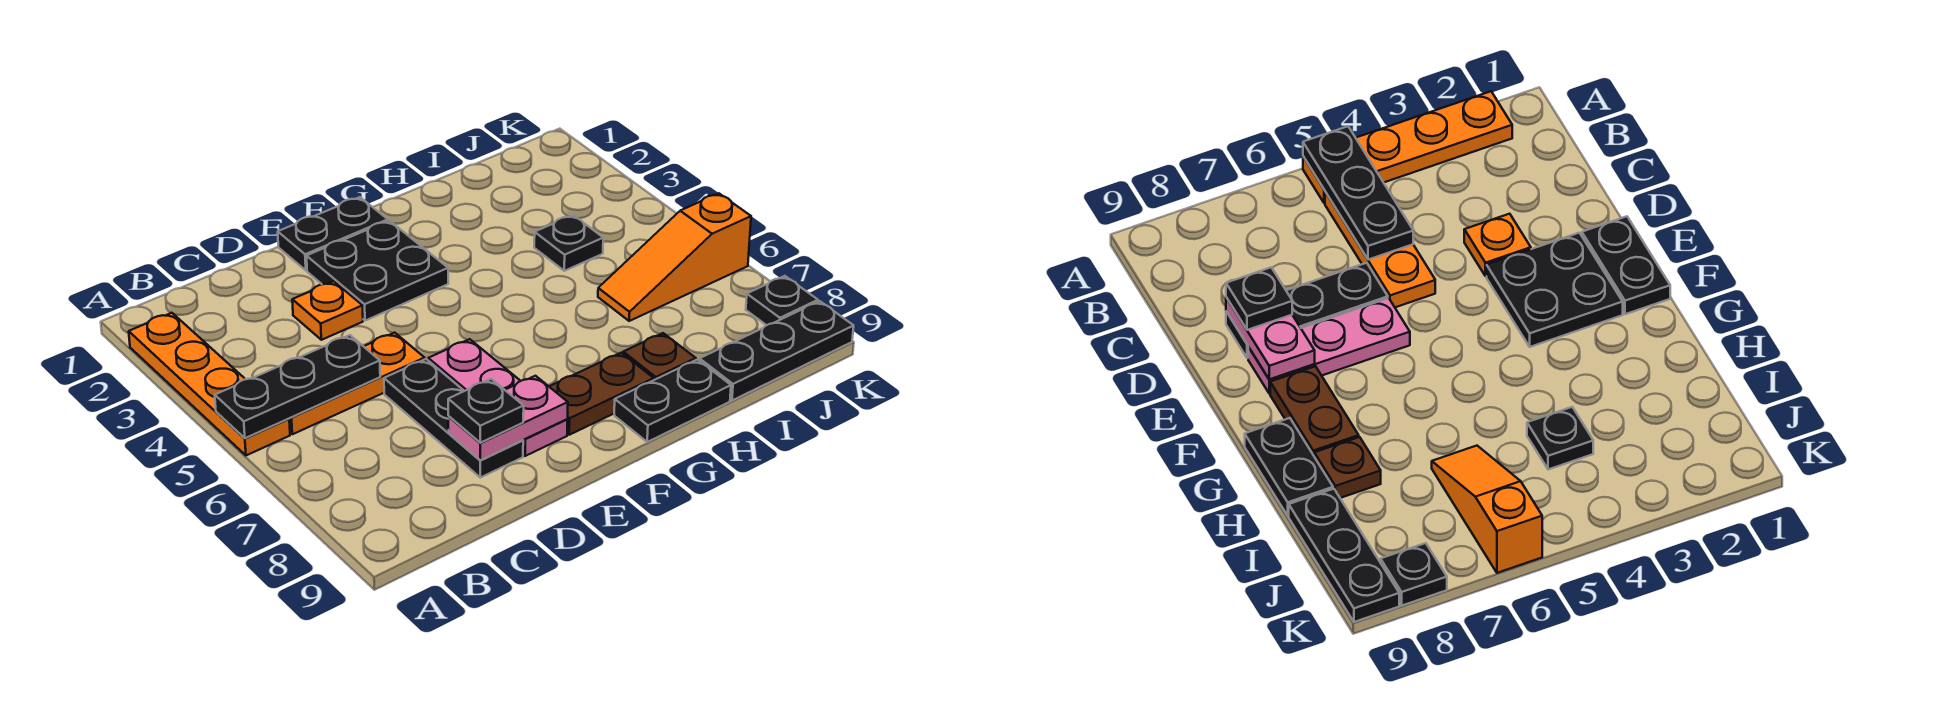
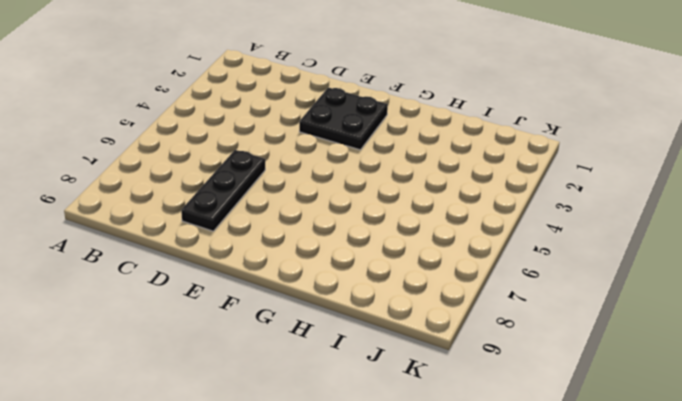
none -> orange 1x4 plate [129,313,290,455]
none -> orange 1x3 plate [289,333,425,434]
none -> orange 1x1 plate [292,281,363,340]

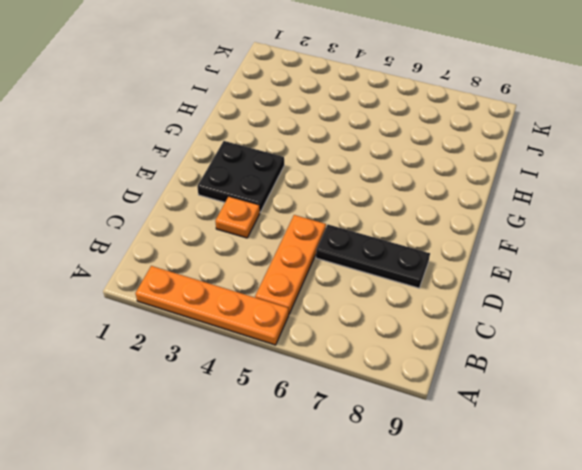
none -> black 1x2 plate [278,197,388,270]
none -> pink 1x3 plate [428,339,567,456]
none -> brown 1x2 plate [549,353,654,435]

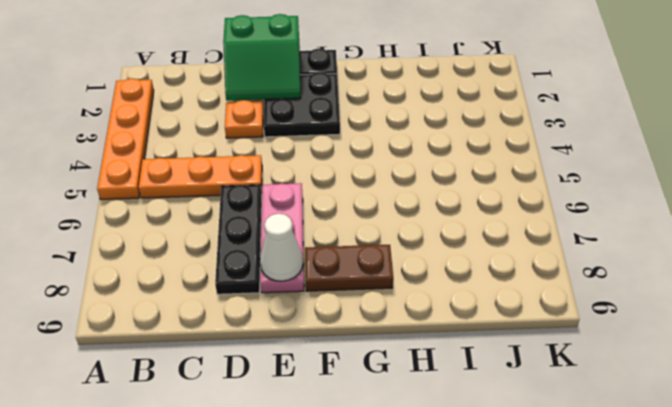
green 2x2 slope [223,14,300,101] -> none
white 1x1 cone [260,214,303,281] -> pink 1x2 plate [448,376,568,460]
none -> black 1x2 plate [614,360,731,442]
none -> brown 1x1 plate [623,333,696,380]
none -> black 1x1 plate [534,215,603,271]

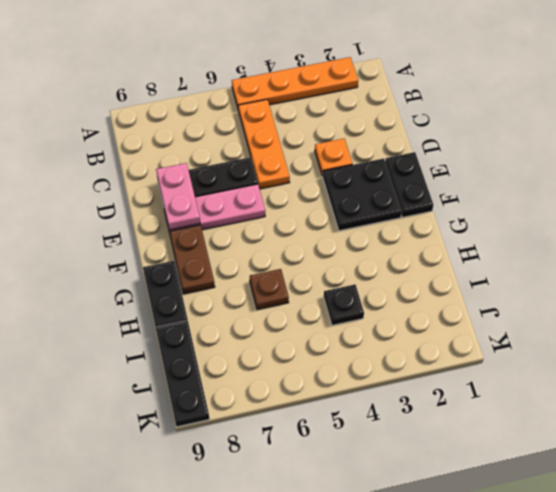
brown 1x1 plate [250,269,289,310] -> brown 1x1 plate moved to [623,333,696,380]
none -> orange 1x3 slope [598,194,751,321]
none -> black 1x1 plate [746,276,818,325]
none -> black 1x3 plate [215,335,380,438]

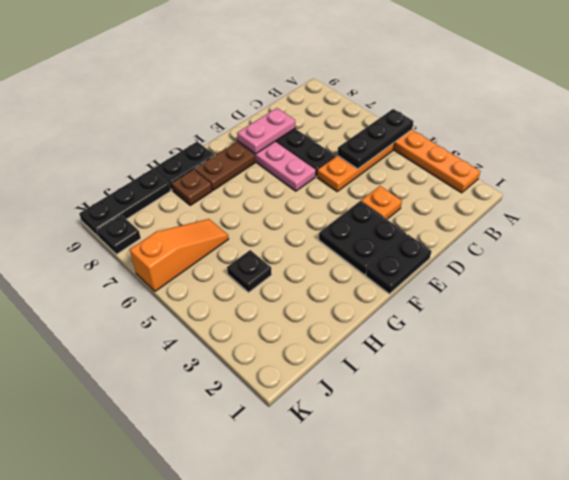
none -> black 1x1 plate [448,379,524,443]

